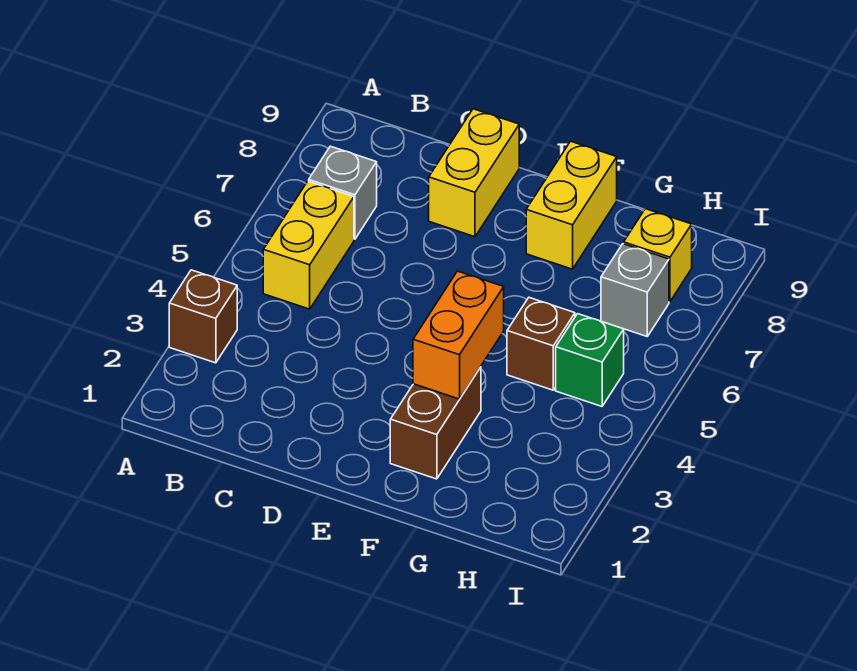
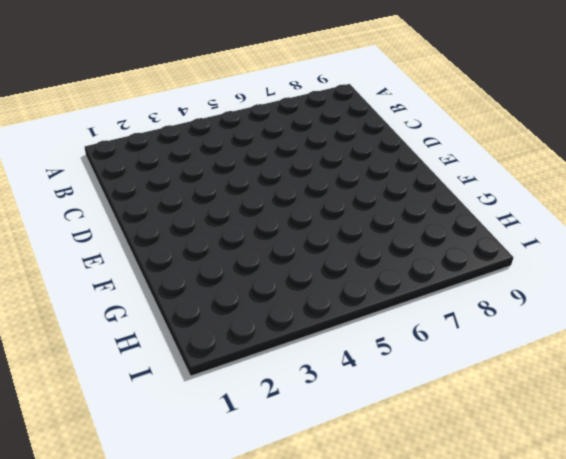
none -> brown 1x1 brick [169,270,237,363]
none -> yellow 1x2 brick [263,181,354,309]

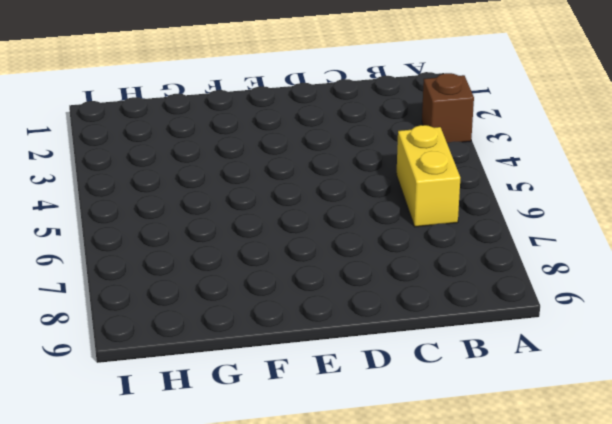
none -> grey 1x1 brick [309,146,377,239]
none -> yellow 1x2 brick [429,109,519,237]

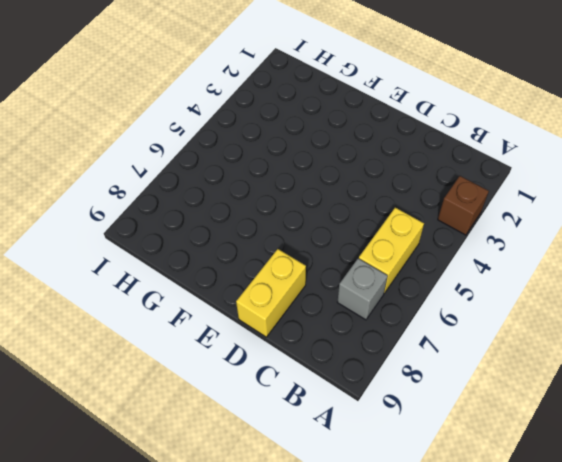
none -> brown 1x2 brick [390,367,481,479]
none -> yellow 1x2 brick [526,141,617,269]

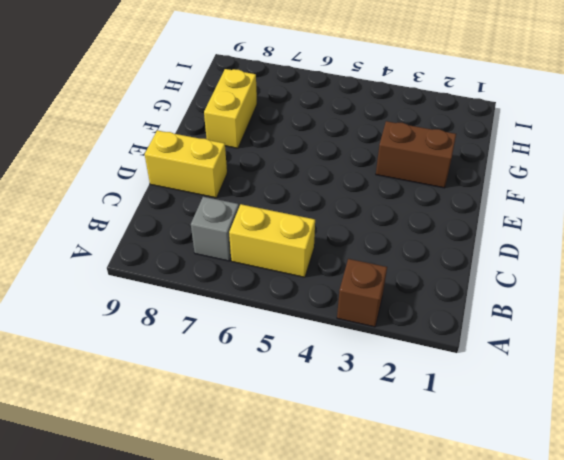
yellow 1x2 brick [204,69,257,148] -> yellow 1x2 brick turned to [526,141,617,269]
none -> brown 1x1 brick [507,298,575,390]
none -> green 1x1 brick [556,314,624,406]

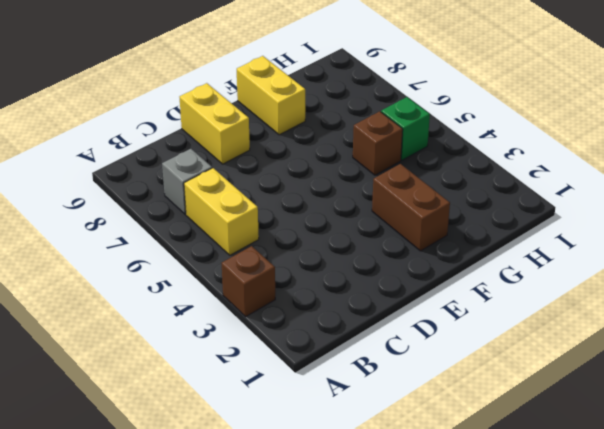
none -> grey 1x1 brick [601,244,669,336]
none -> yellow 1x1 brick [624,209,692,302]

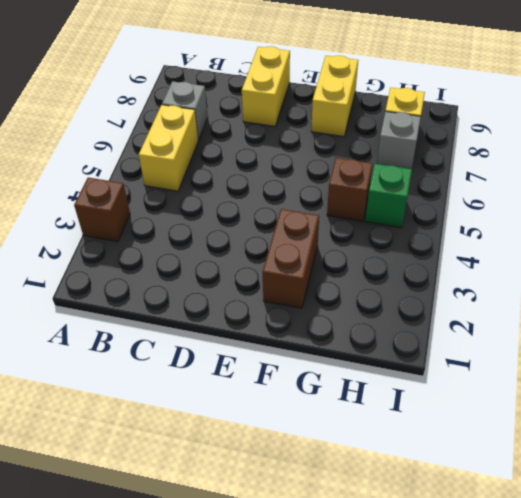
none -> orange 1x2 brick [413,271,504,399]

